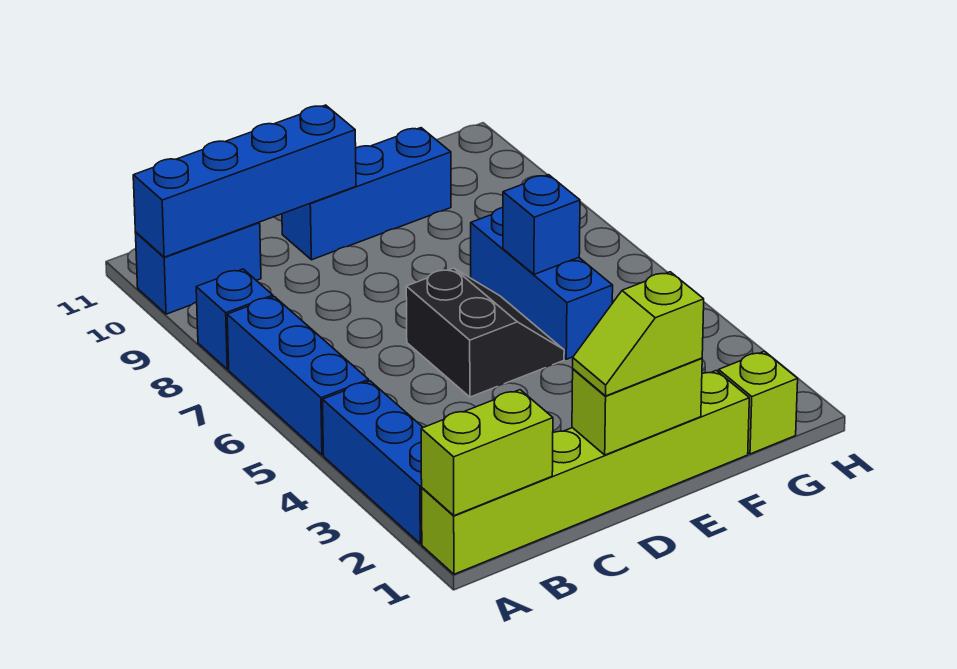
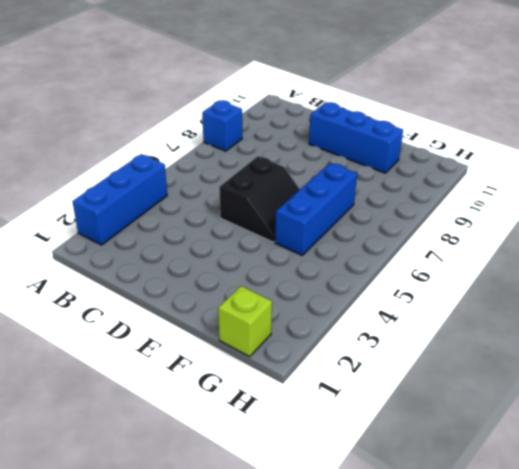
none -> lime 1x6 brick [422,371,749,574]
none -> blue 1x3 brick [227,297,369,455]
none -> blue 1x2 brick [136,222,261,314]

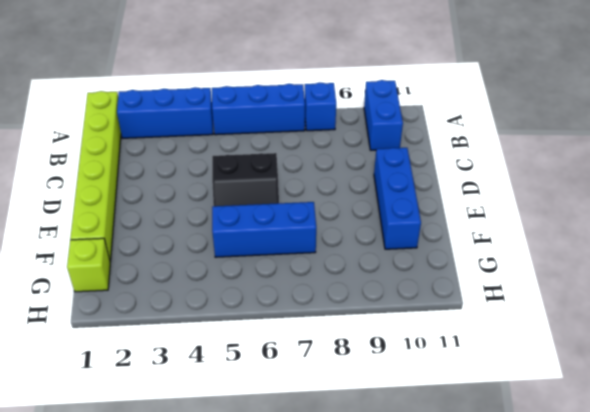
none -> lime 1x2 brick [421,390,553,516]
none -> blue 1x4 brick [133,105,356,257]
none -> lime 1x2 brick [572,358,702,455]

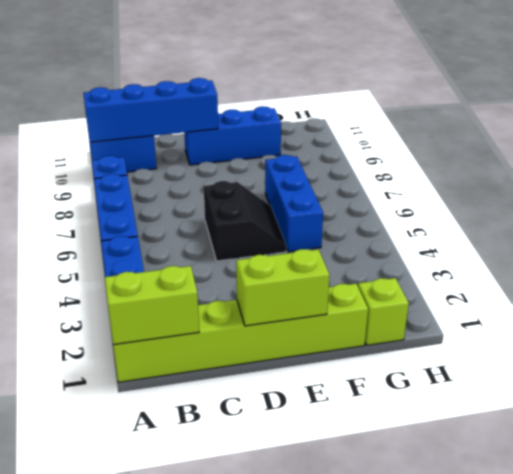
none -> blue 1x1 brick [503,175,580,274]
none -> lime 1x2 slope [573,272,704,396]

